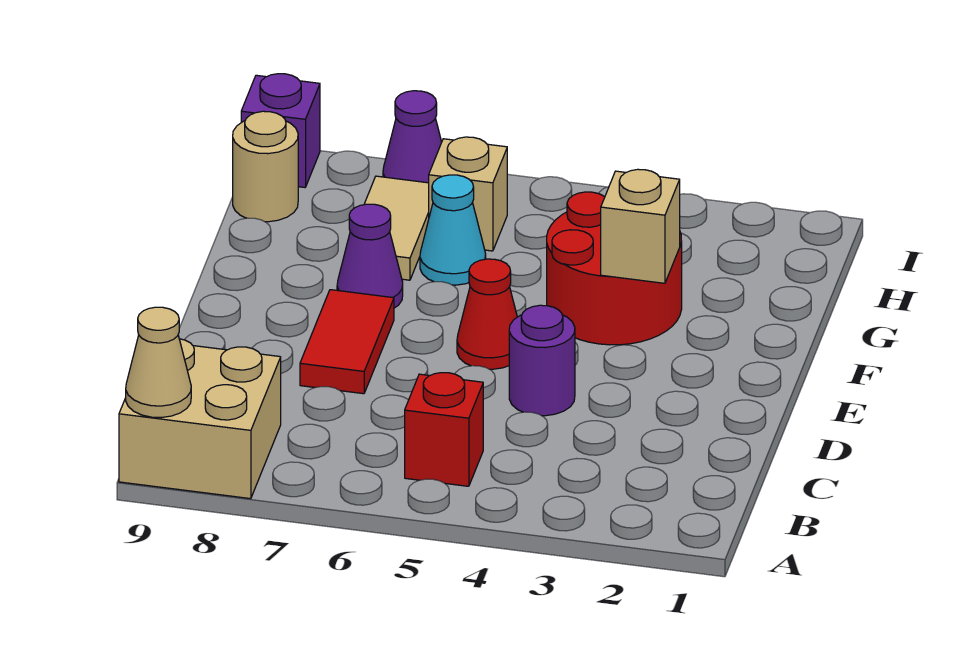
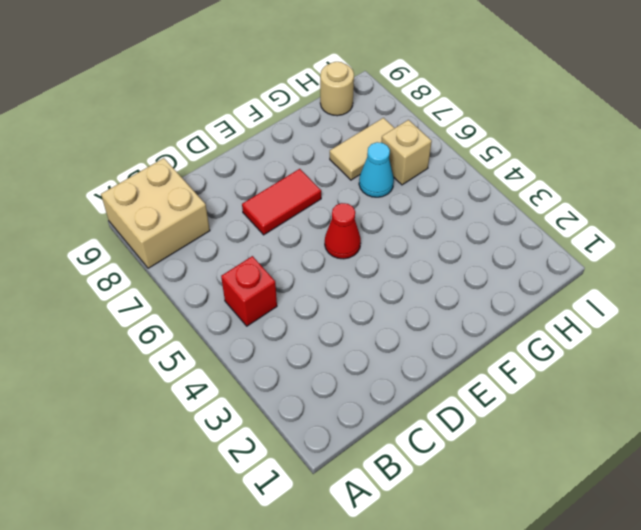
none -> purple 1x1 round brick [509,305,575,416]
none -> red 2x2 round brick [547,192,682,345]
none -> purple 1x1 cone [337,204,403,308]

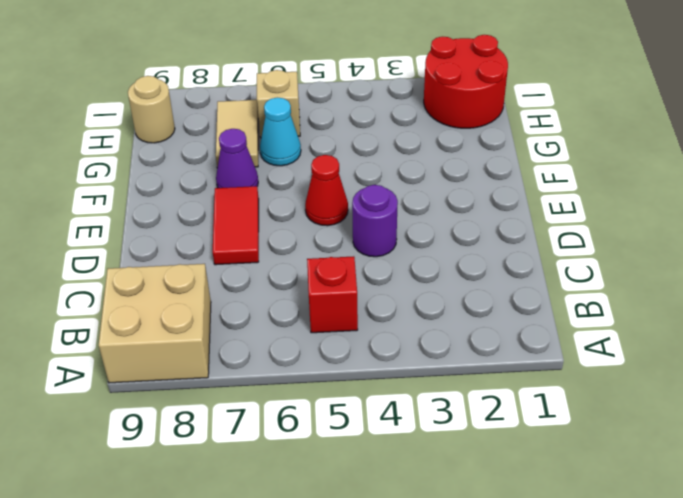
red 2x2 round brick [424,35,508,128] -> red 2x2 round brick moved to [547,192,682,345]
none -> purple 1x1 cone [383,91,442,183]
none -> purple 1x1 brick [241,74,320,187]
none -> tan 1x1 cone [126,307,191,418]

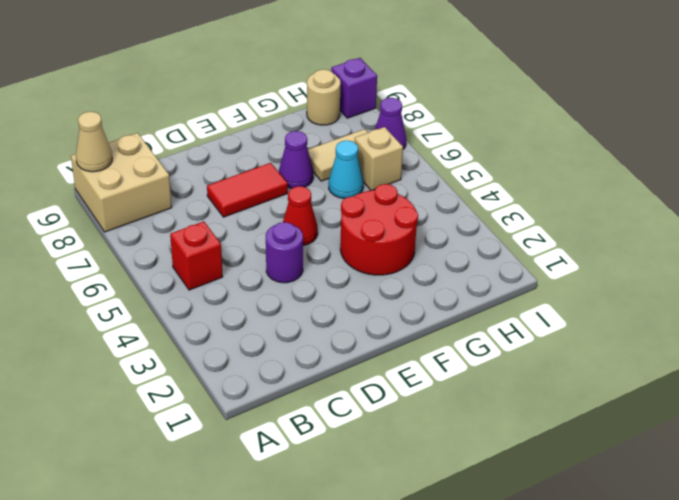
none -> tan 1x1 brick [601,169,680,283]

